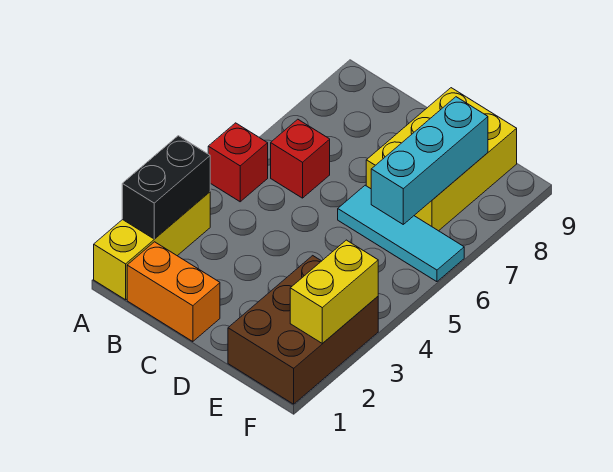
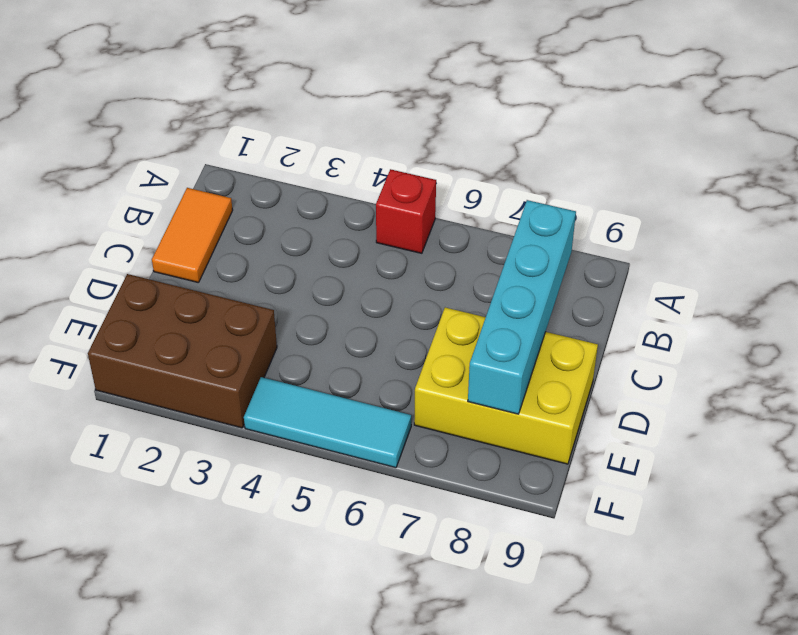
orange 1x2 tile [152,188,233,283] -> orange 1x2 brick [127,242,220,342]
cyan 1x4 brick [468,200,576,414] -> cyan 1x3 brick [371,97,488,224]
cyan 1x3 tile [244,377,411,468] -> cyan 1x3 tile turned to [338,185,464,282]
none -> yellow 1x3 brick [94,192,210,300]
none -> red 1x1 brick [271,119,330,198]

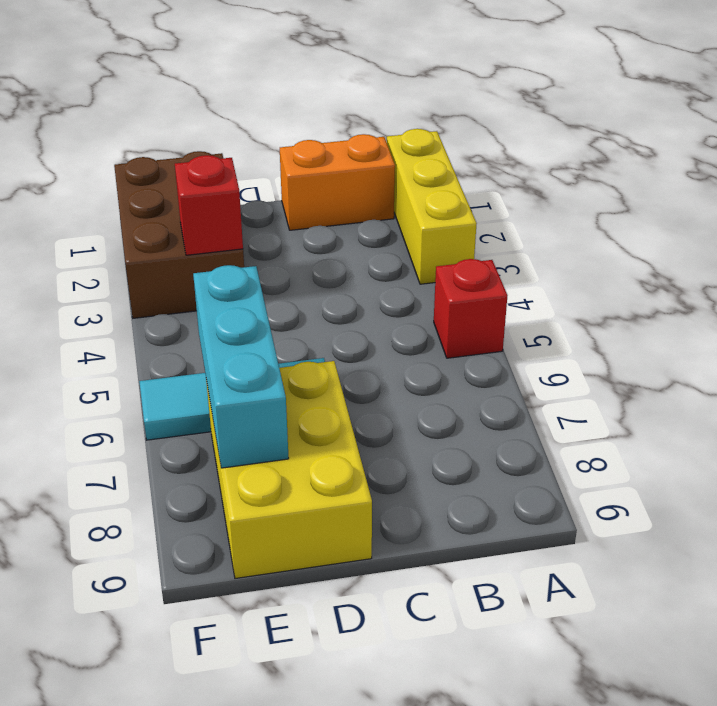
red 1x1 brick [175,155,243,255] -> red 1x1 brick moved to [271,119,330,198]
none -> black 1x2 brick [122,136,210,239]
none -> yellow 1x2 brick [290,240,378,344]

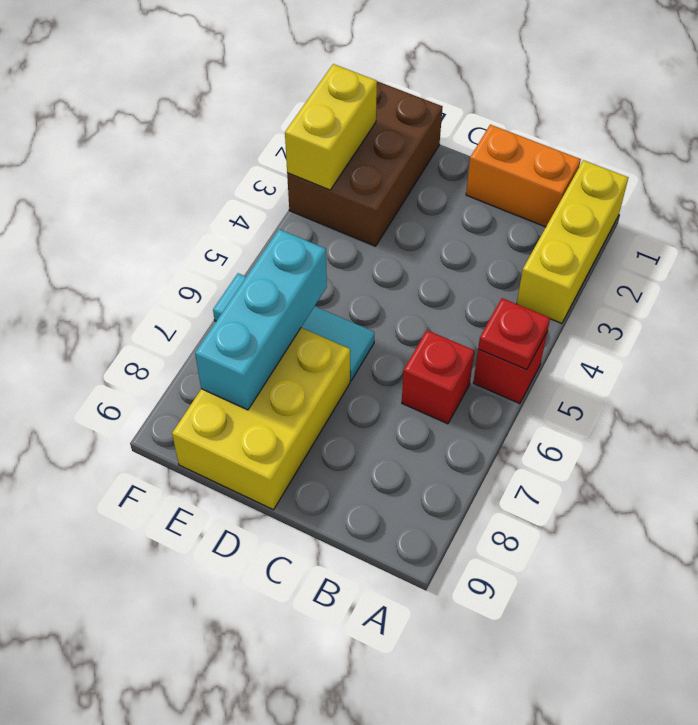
red 1x1 plate [478,298,550,370] -> none
none -> black 1x2 brick [122,136,210,239]

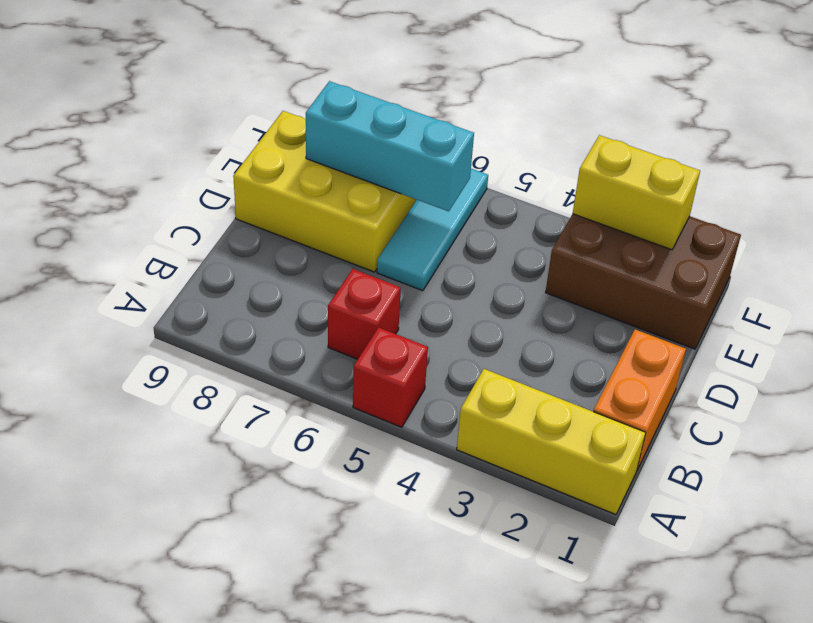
none -> black 1x2 brick [122,136,210,239]

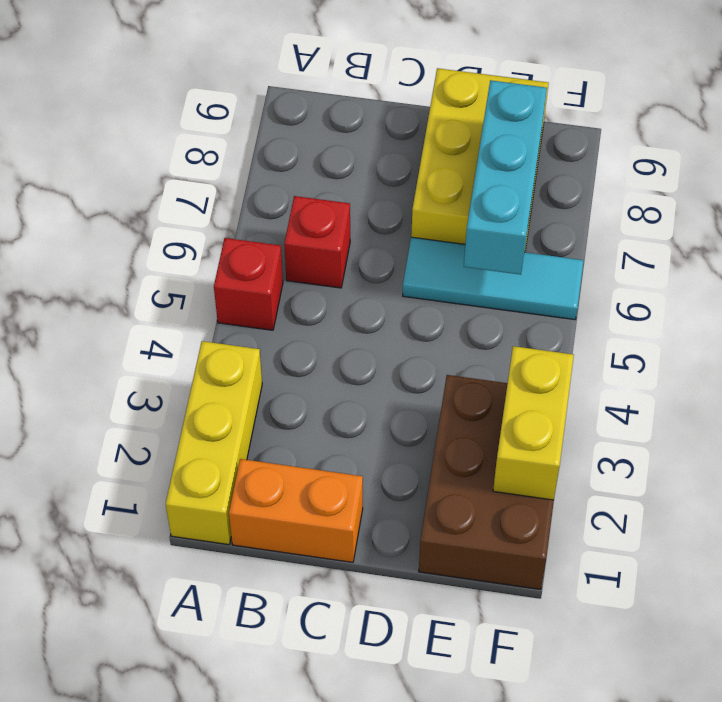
none -> black 1x2 brick [122,136,210,239]

